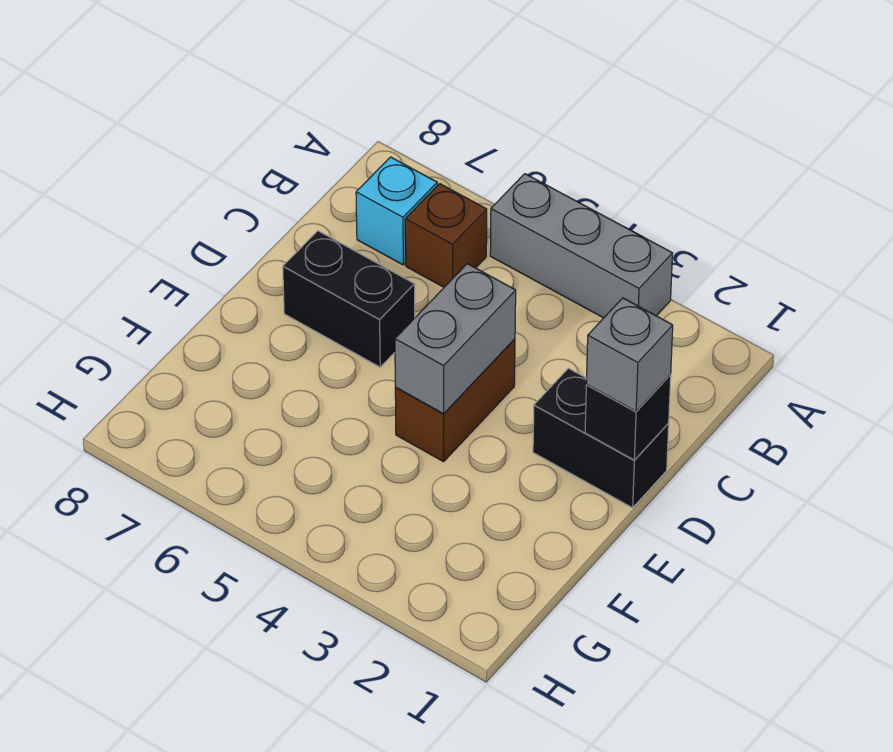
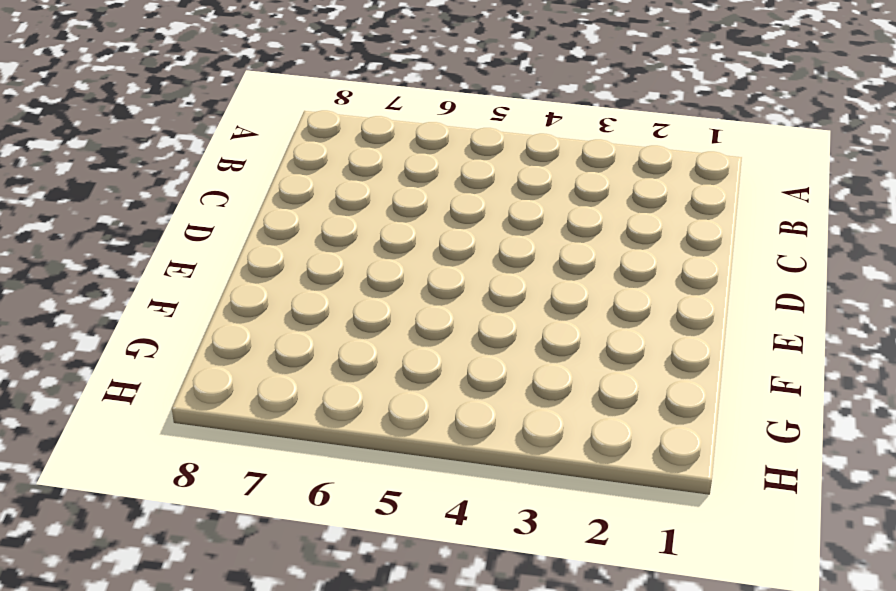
none -> grey 1x3 brick [490,174,673,318]
none -> brown 1x1 brick [405,184,487,287]

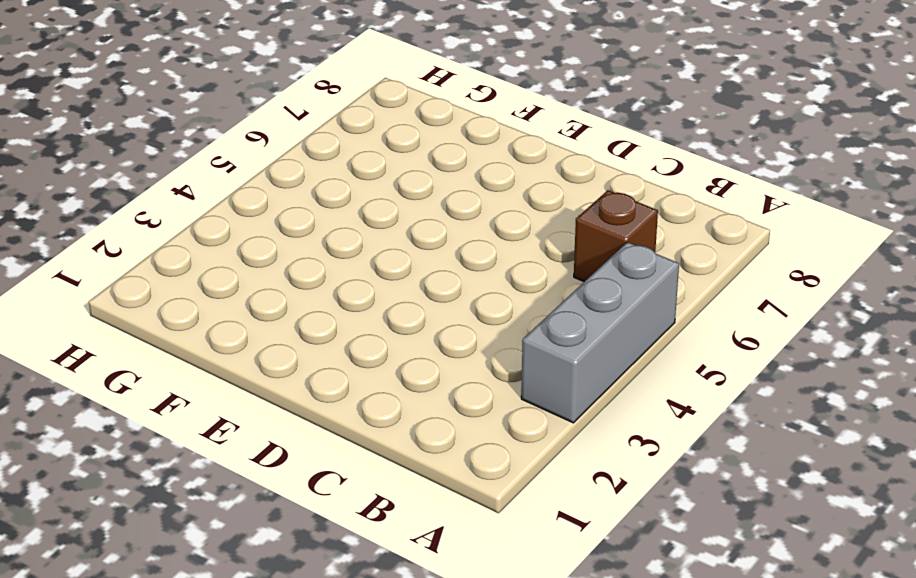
none -> cyan 1x1 brick [356,157,437,265]
none -> black 1x2 brick [533,368,669,508]

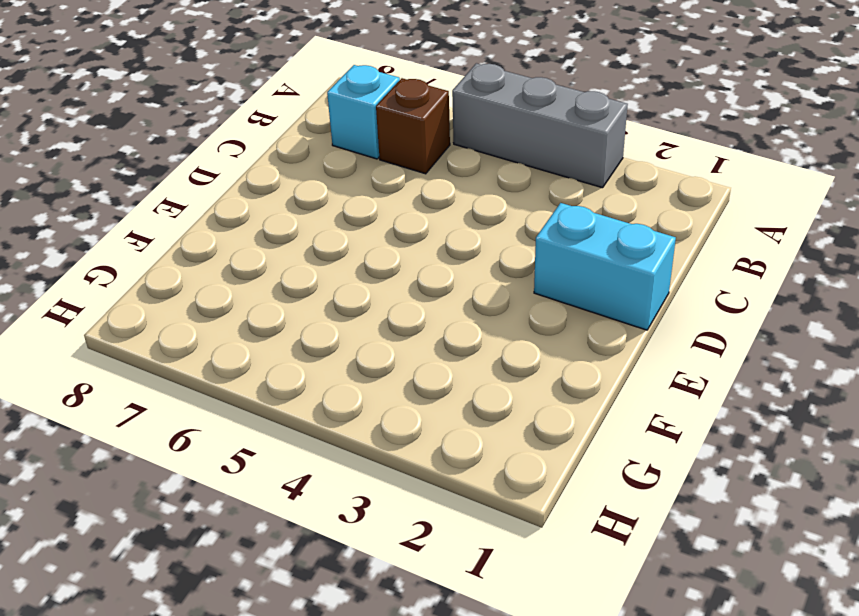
cyan 1x2 brick [534,203,676,330] -> black 1x2 brick [533,368,669,508]
none -> brown 1x2 brick [395,339,515,462]
none -> black 1x2 brick [283,231,415,367]

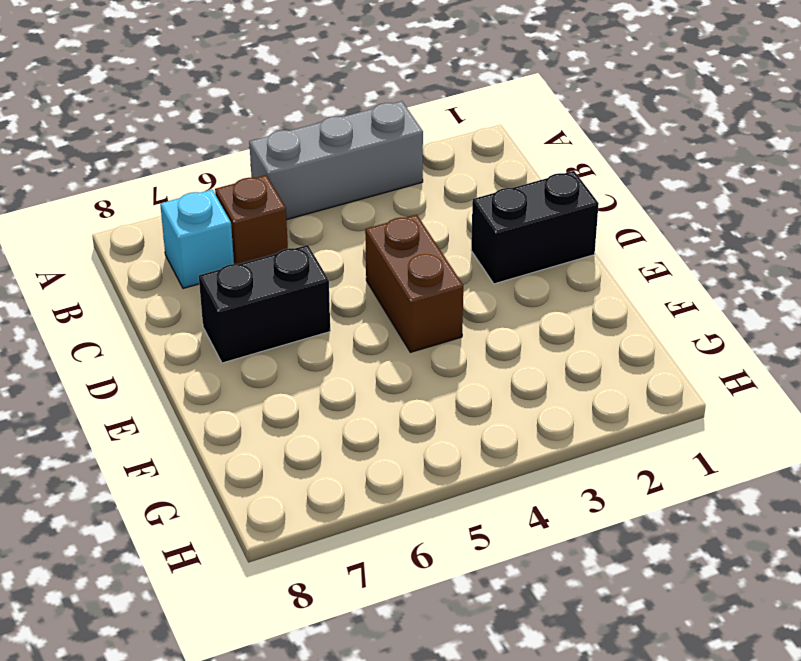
none -> black 1x1 brick [585,375,671,460]
none -> grey 1x2 brick [395,264,516,414]

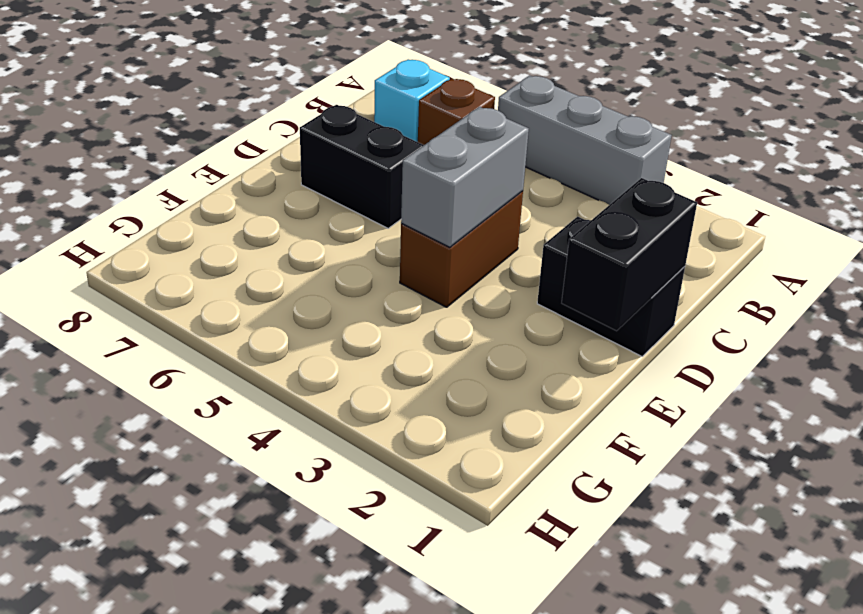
black 1x2 brick [562,178,697,331] -> black 1x1 brick [585,375,671,460]
none -> grey 1x1 brick [586,298,673,411]

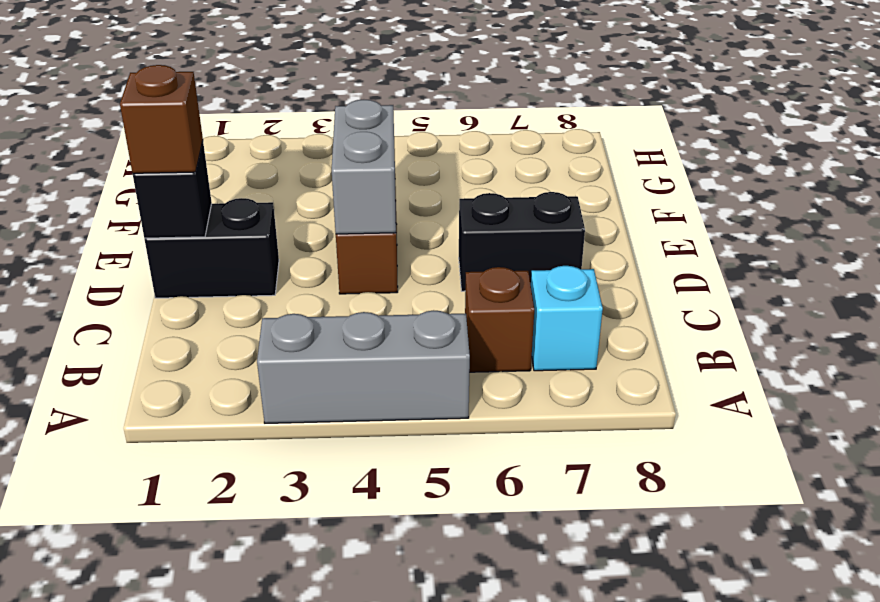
brown 1x1 brick [120,65,203,173] -> grey 1x1 brick [586,298,673,411]

